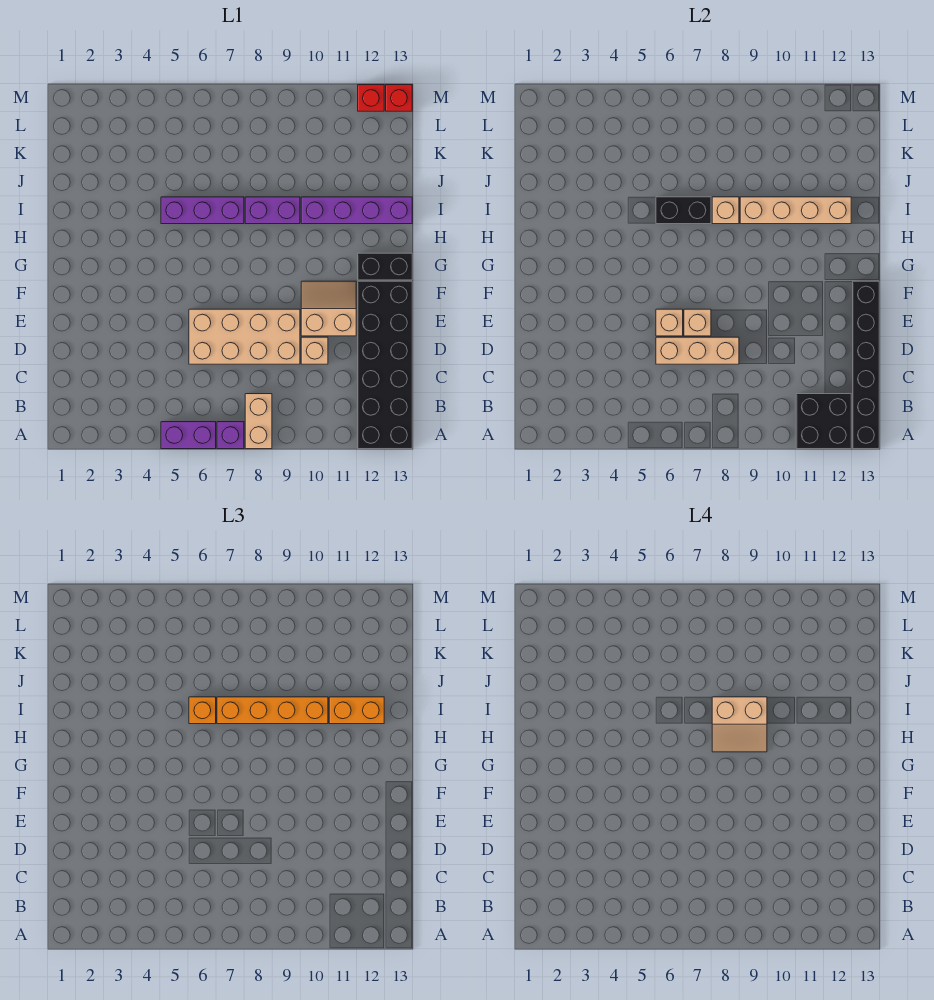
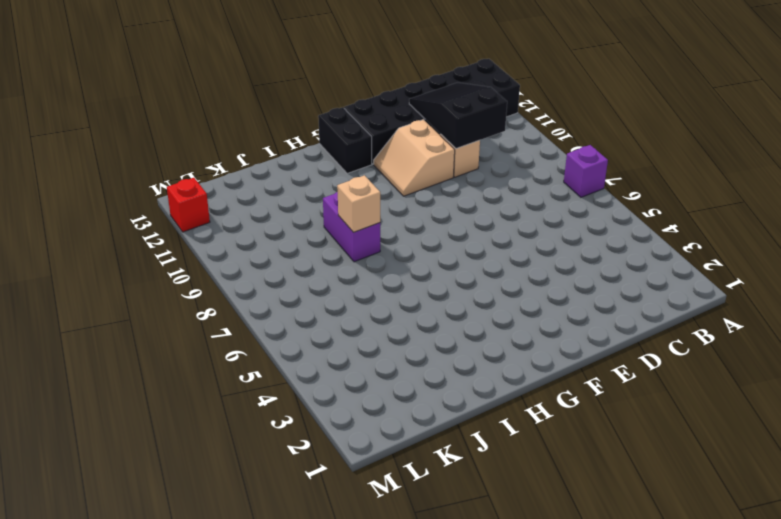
black 2x3 slope [409,83,507,149] -> none
none -> purple 1x2 brick [161,422,216,449]
none -> tan 1x2 brick [245,394,272,449]
none -> tan 2x4 brick [189,309,300,364]

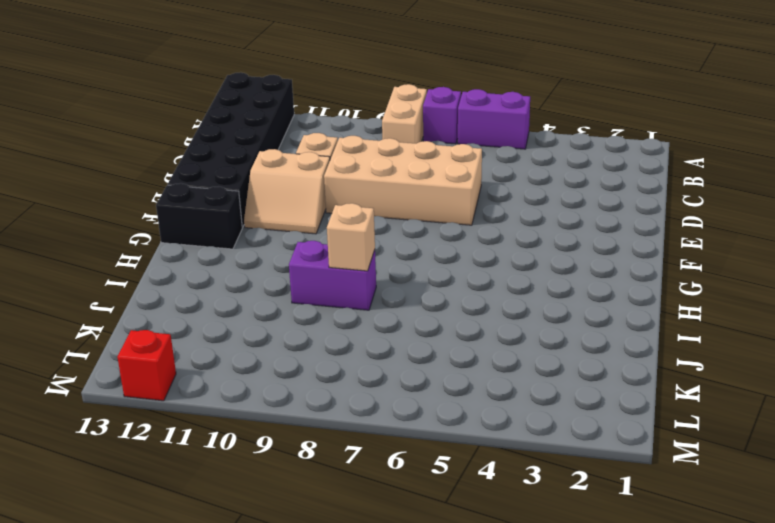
none -> purple 1x3 brick [161,197,244,224]
none -> purple 1x4 brick [301,197,412,224]
none -> red 1x1 brick [386,85,412,111]

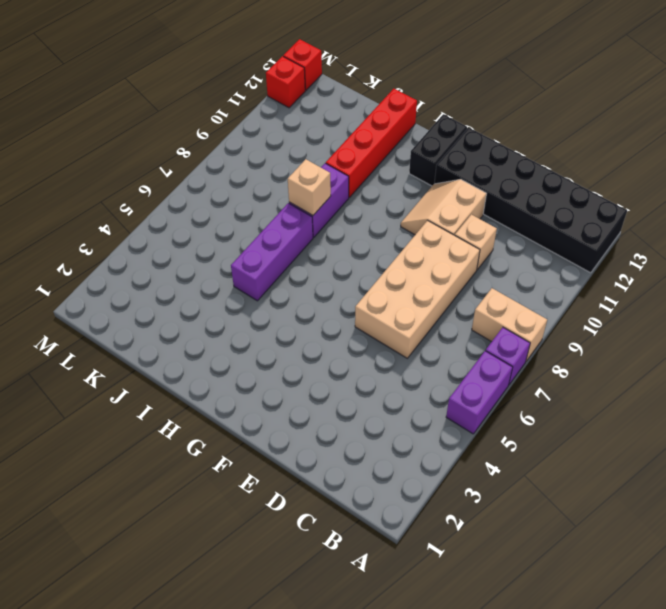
red 1x4 brick [326,89,417,197] -> purple 1x4 brick [301,197,412,224]
none -> black 2x2 brick [796,394,851,449]
none -> black 1x6 brick [853,281,879,449]
none -> tan 1x3 brick [656,337,739,364]

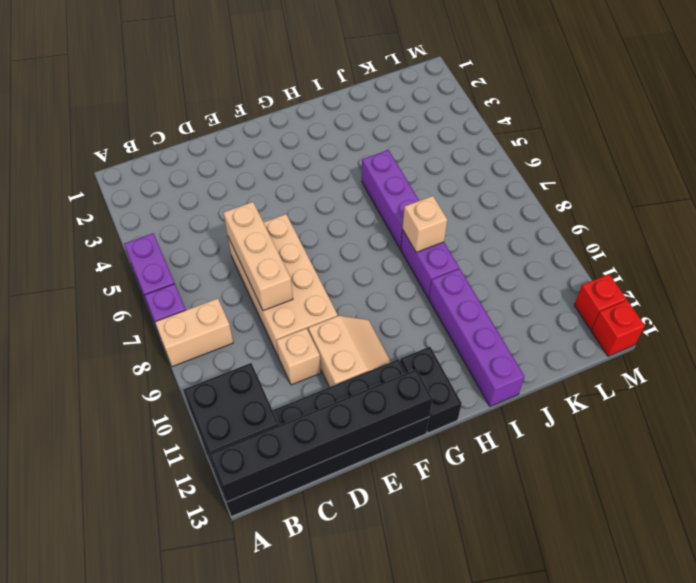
none -> tan 1x1 brick [656,309,683,336]
none -> tan 1x1 brick [684,309,711,336]
none -> black 1x2 brick [656,197,711,224]

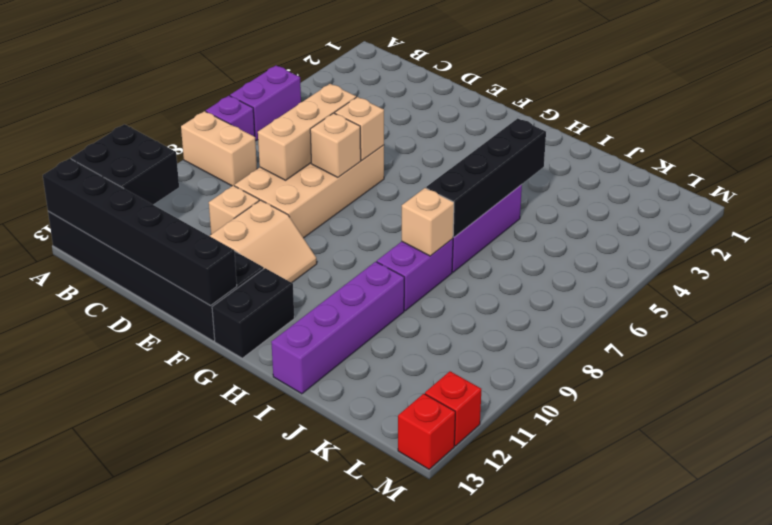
black 1x4 brick [426,118,546,237] -> black 1x2 brick [656,197,711,224]
none -> tan 1x4 brick [740,197,851,224]
none -> orange 1x1 brick [189,697,216,724]
none -> orange 1x4 brick [217,697,328,724]

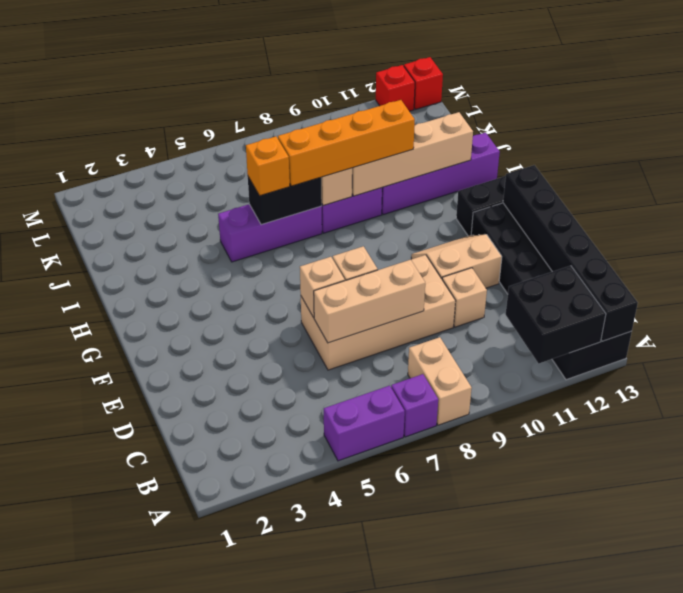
none -> orange 1x2 brick [329,697,384,724]
none -> tan 2x2 slope [712,697,767,752]

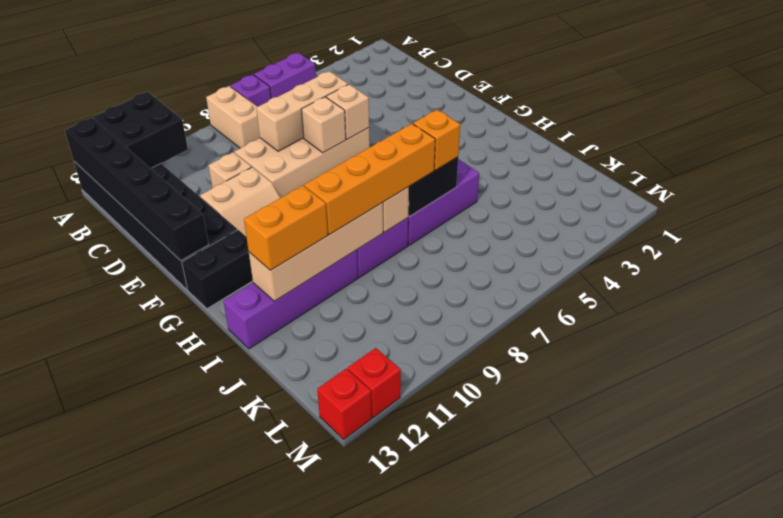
none -> tan 2x2 slope [712,697,767,752]

